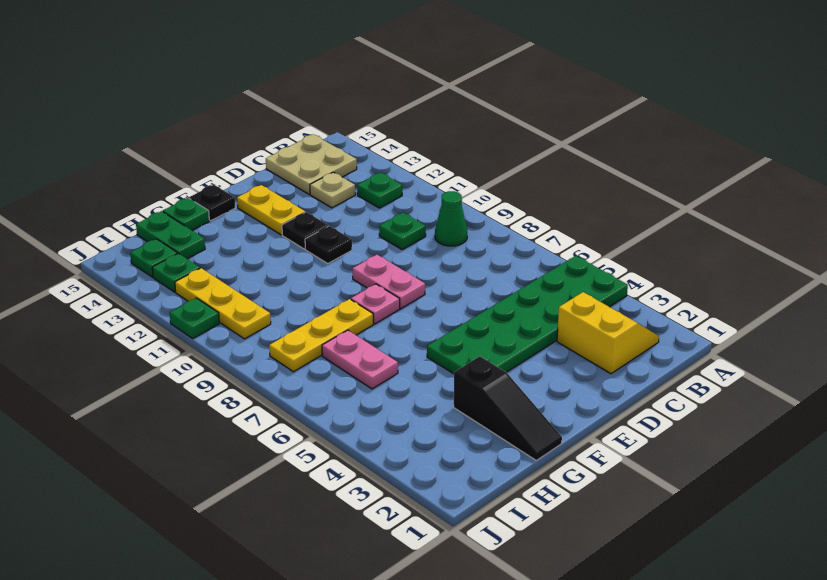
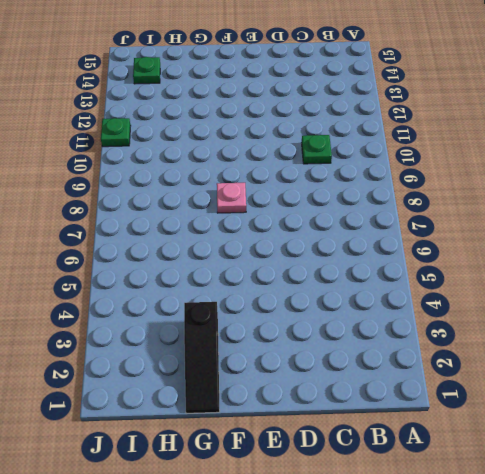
none -> green 2x6 plate [427,256,628,374]
none -> yellow 2x2 slope [557,292,659,374]
none -> green 1x1 cone [435,191,467,246]

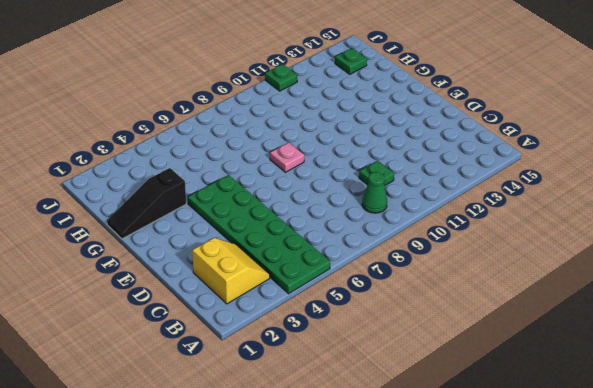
yellow 2x2 slope [192,238,270,304] -> yellow 2x2 slope turned to [557,292,659,374]
none -> green 1x1 plate [357,173,402,208]
none -> tan 2x2 plate [266,134,357,194]
none -> tan 1x1 plate [310,172,355,208]

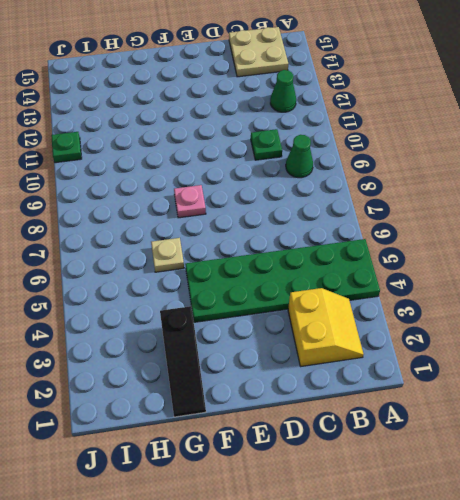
green 1x1 cone [270,70,296,112] -> green 1x1 plate [357,173,402,208]
tan 1x1 plate [151,238,184,272] -> tan 1x1 plate moved to [310,172,355,208]
none -> pink 1x2 plate [353,255,425,309]
none -> black 1x1 plate [305,226,352,263]
none -> black 1x1 plate [282,212,328,249]

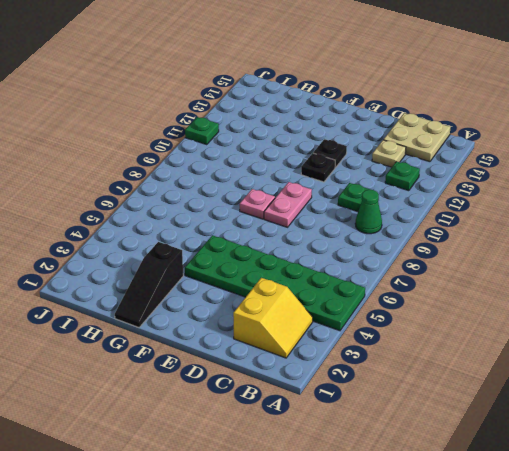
none -> yellow 1x2 plate [237,185,305,235]
none -> black 1x1 plate [189,185,235,221]
none -> yellow 1x3 plate [269,299,373,372]

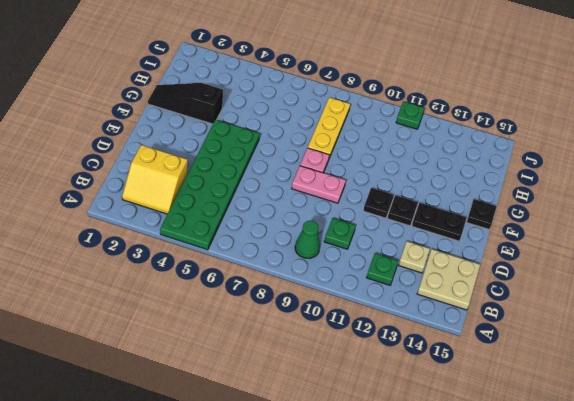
black 1x2 plate [412,203,467,241] -> yellow 1x2 plate [237,185,305,235]
none -> green 1x1 plate [163,198,209,231]
none -> pink 1x2 plate [322,330,398,389]
none -> green 1x2 plate [136,211,205,259]

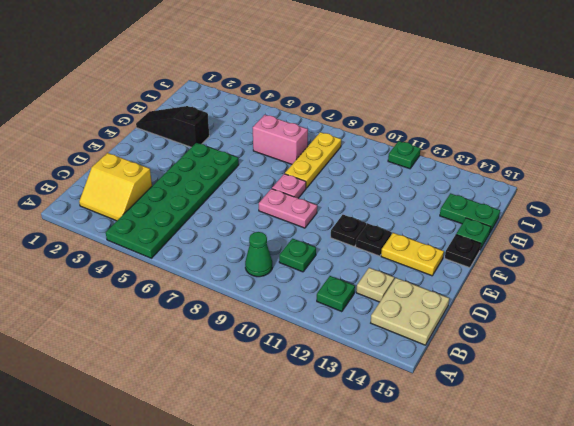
pink 1x2 brick [253,115,308,164] -> pink 1x2 plate [322,330,398,389]
none -> yellow 1x3 plate [175,268,271,339]
none -> green 1x1 plate [152,253,200,292]
none -> green 1x1 plate [130,239,177,277]

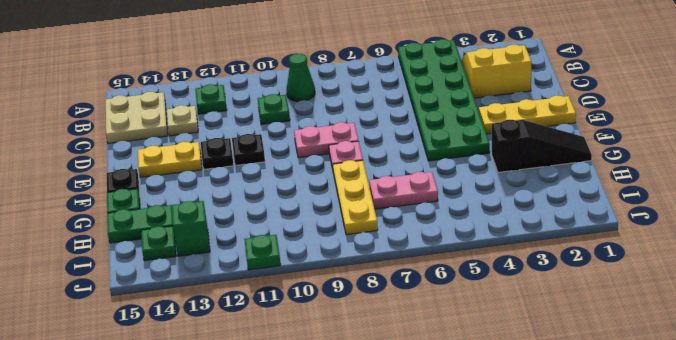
yellow 1x3 plate [479,96,576,134] -> yellow 1x3 plate moved to [175,268,271,339]
green 1x1 brick [172,201,210,256] -> green 1x1 plate [152,253,200,292]

